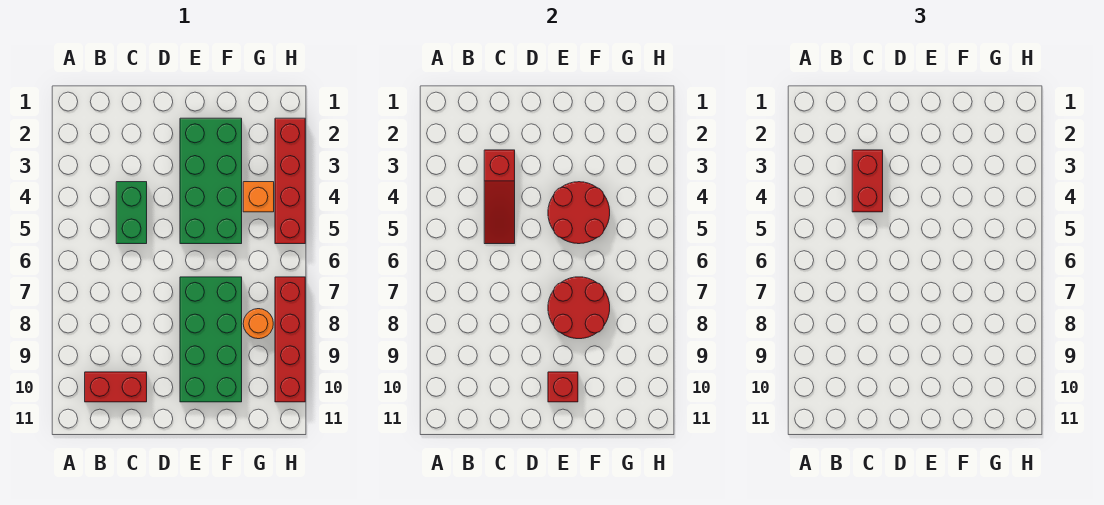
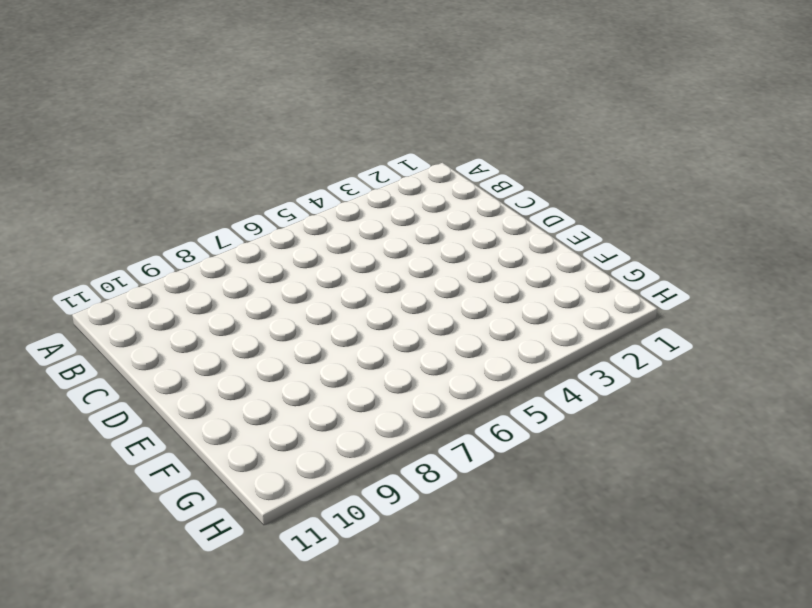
none -> red 1x2 brick [85,372,147,402]
none -> green 1x2 brick [116,182,147,244]
none -> green 2x4 brick [180,118,242,244]

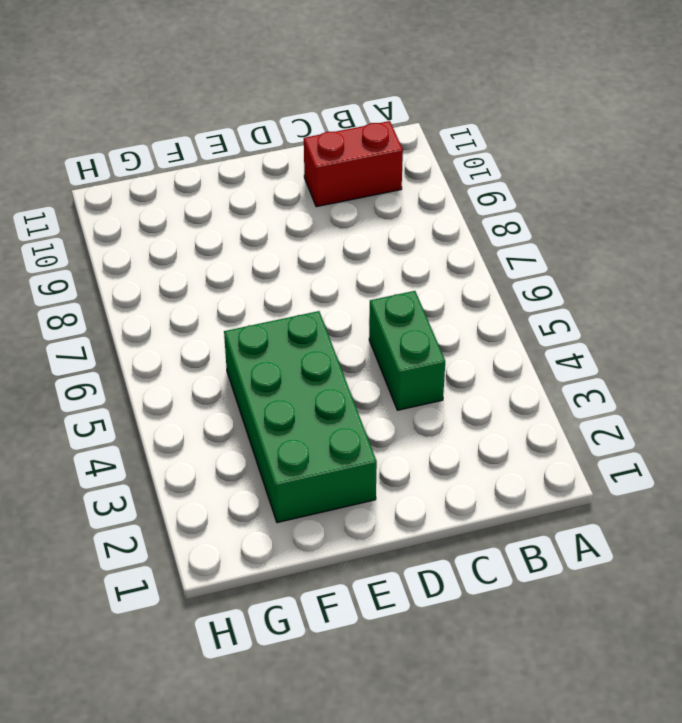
none -> green 2x4 brick [180,277,242,402]
none -> orange 1x1 brick [243,182,274,212]
none -> orange 1x1 round brick [243,309,273,339]

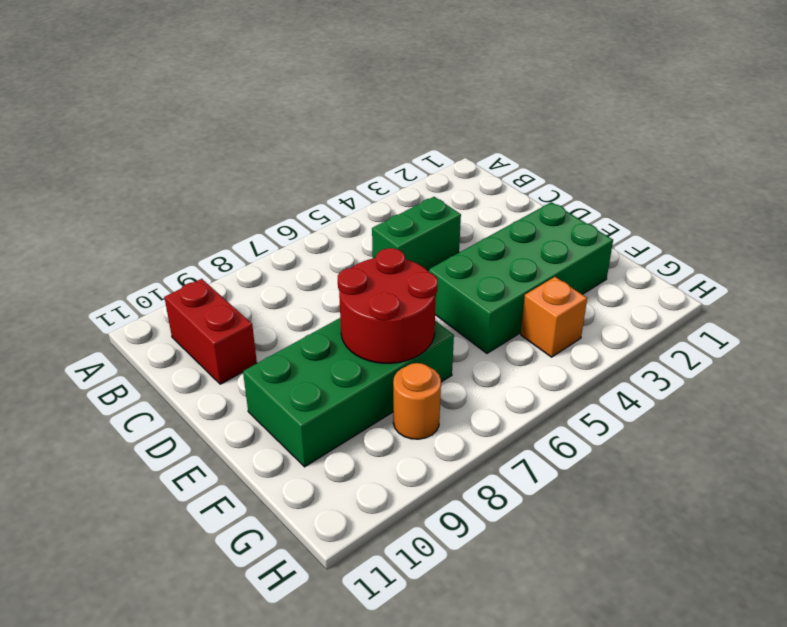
none -> red 1x4 brick [275,118,305,244]
none -> red 1x4 brick [275,277,305,402]
none -> red 1x3 slope [484,150,515,244]

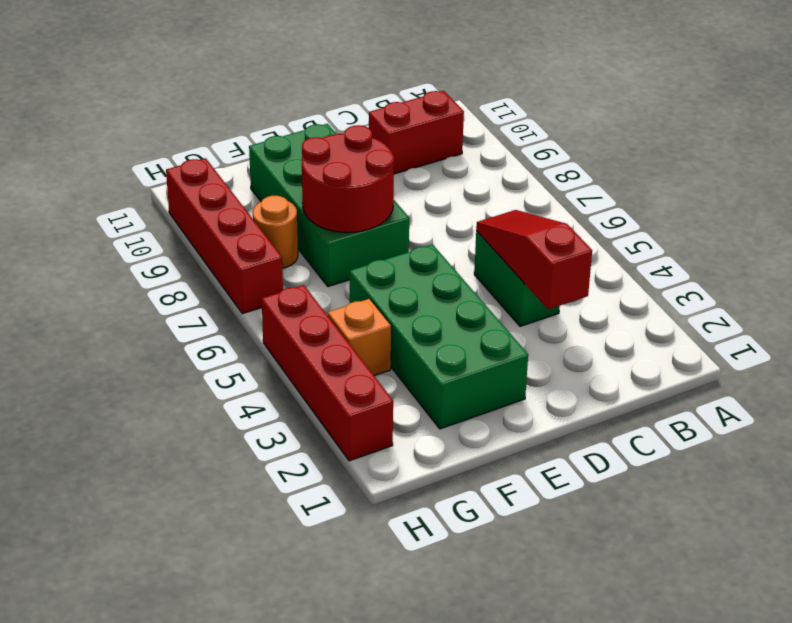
none -> red 2x2 round brick [548,182,610,244]
none -> red 1x1 brick [548,372,578,402]
none -> red 1x2 brick [852,150,883,212]

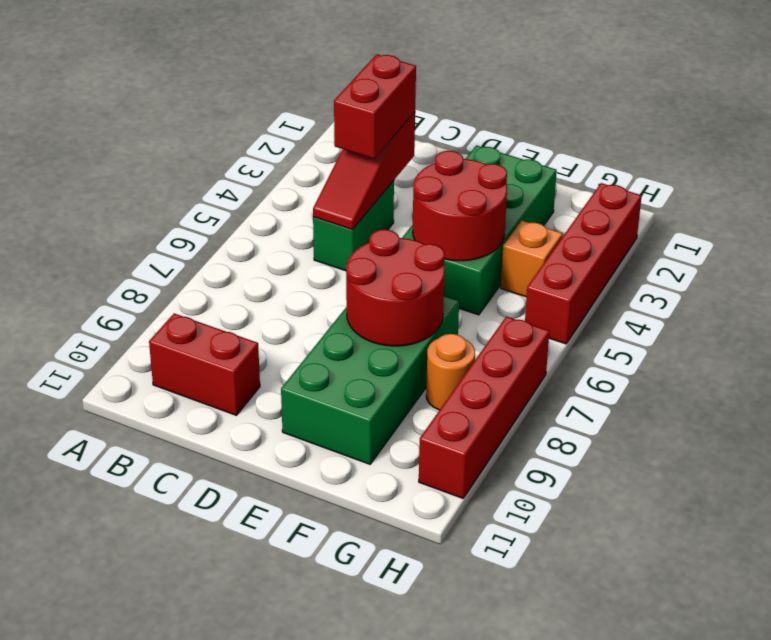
none -> red 1x1 brick [548,372,578,402]

